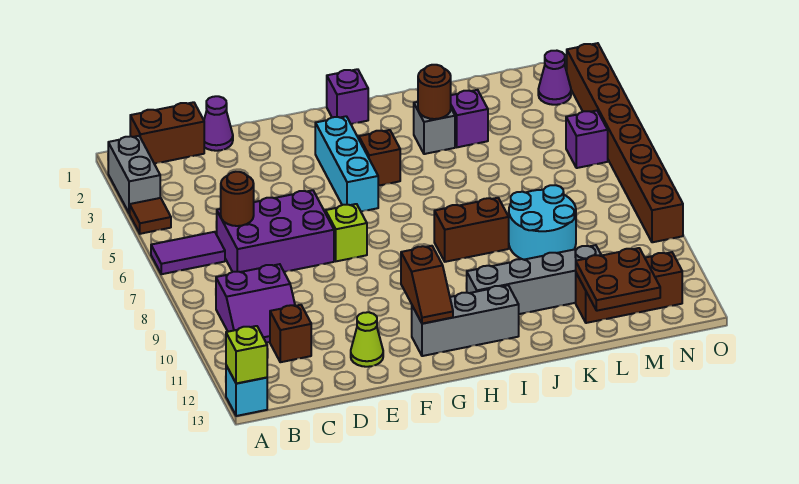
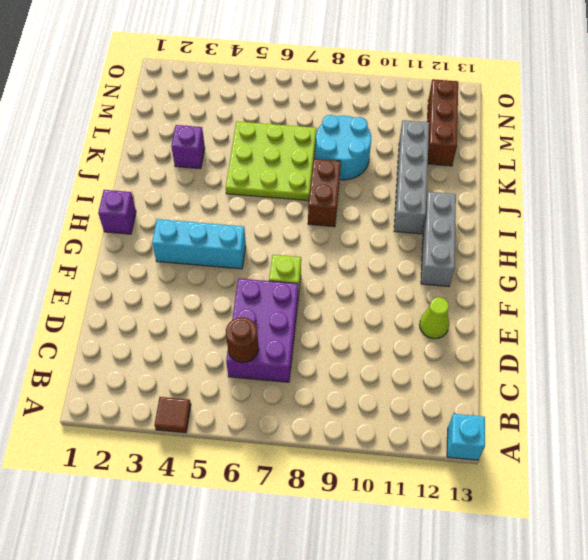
lime 3x3 plate [226,122,317,201] -> none
none -> grey 1x2 brick [108,136,160,214]
none -> purple 1x2 tile [151,232,225,274]
none -> brown 1x2 brick [130,102,204,164]

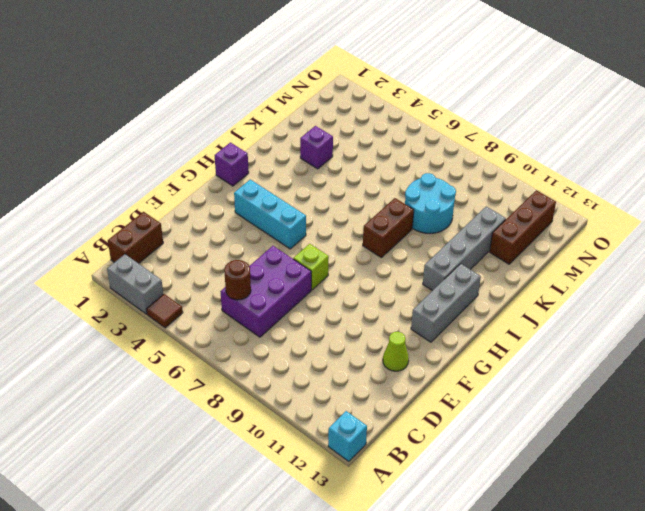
none -> purple 1x2 tile [151,232,225,274]
none -> purple 2x2 slope [216,264,295,343]
none -> brown 1x1 brick [270,305,311,362]

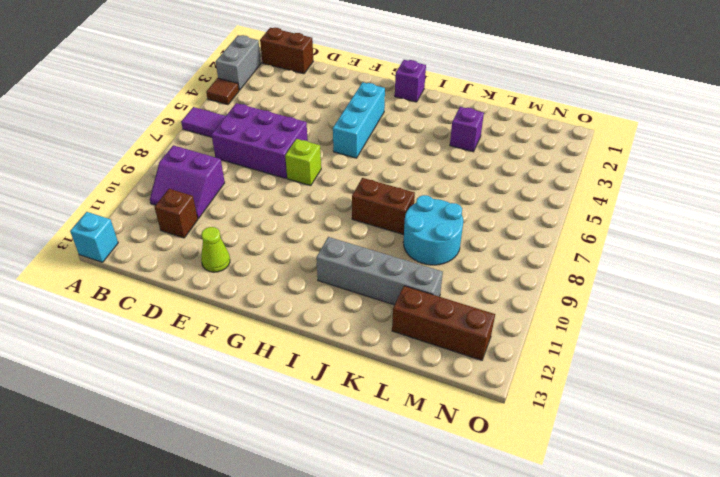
none -> purple 1x1 cone [204,96,233,151]
none -> grey 1x3 brick [412,285,519,356]
none -> brown 1x1 brick [359,130,400,186]

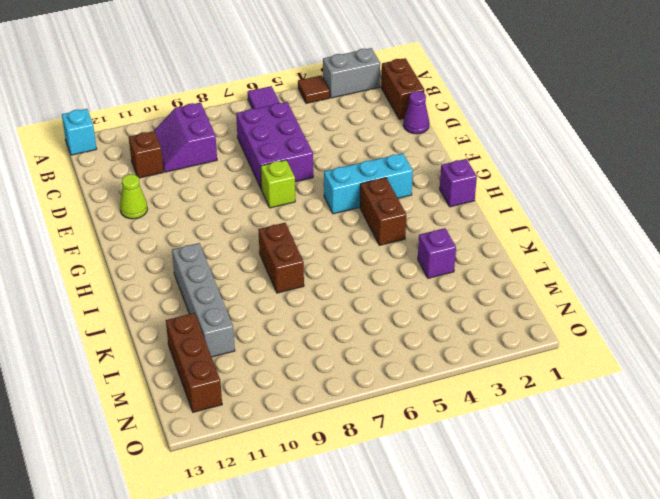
brown 1x2 brick [360,178,406,245] -> brown 1x1 brick [359,130,400,186]
none -> grey 1x3 brick [412,285,519,356]
none -> grey 1x1 brick [414,102,455,154]
none -> cyan 2x2 round brick [509,185,576,260]

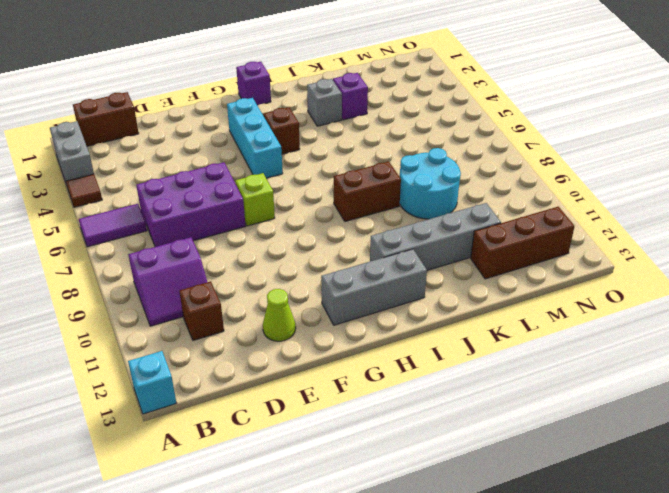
none -> purple 1x1 cone [204,96,233,151]
none -> purple 1x1 cone [538,51,571,105]
none -> purple 1x1 brick [566,111,608,168]

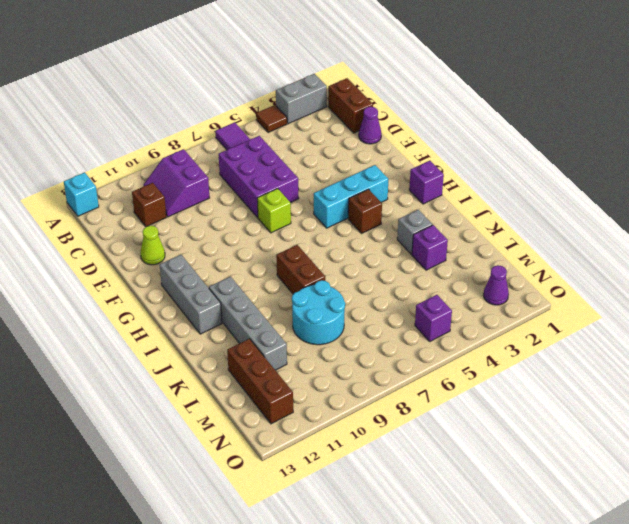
none -> brown 1x8 brick [567,43,683,242]
none -> lime 1x1 brick [226,326,267,384]
none -> brown 1x1 round brick [221,172,254,226]

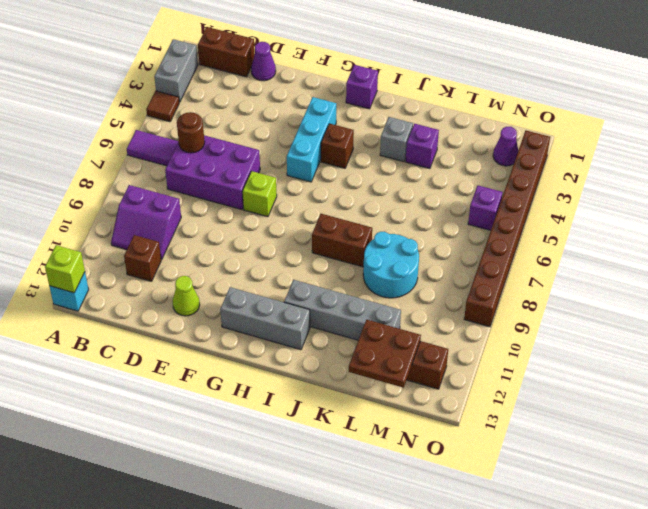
none -> brown 1x2 slope [401,246,453,324]
none -> brown 1x1 round brick [418,65,451,119]

